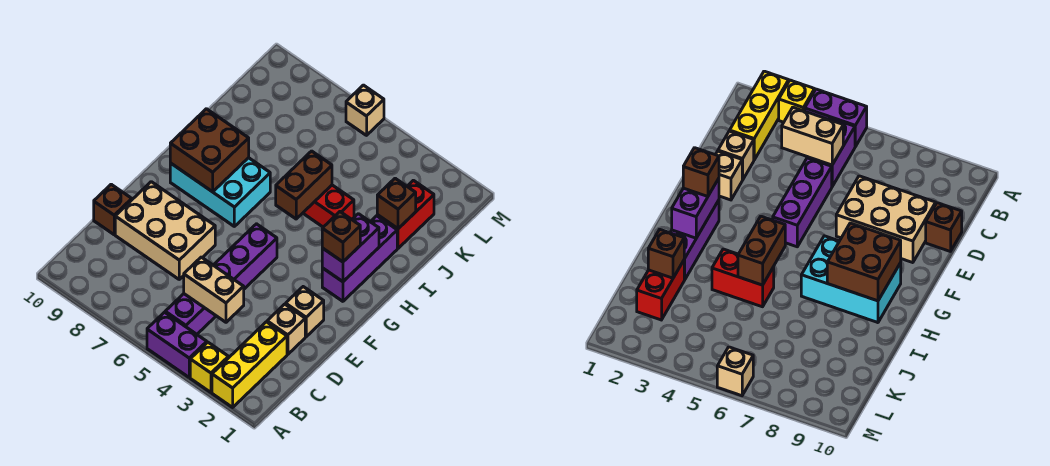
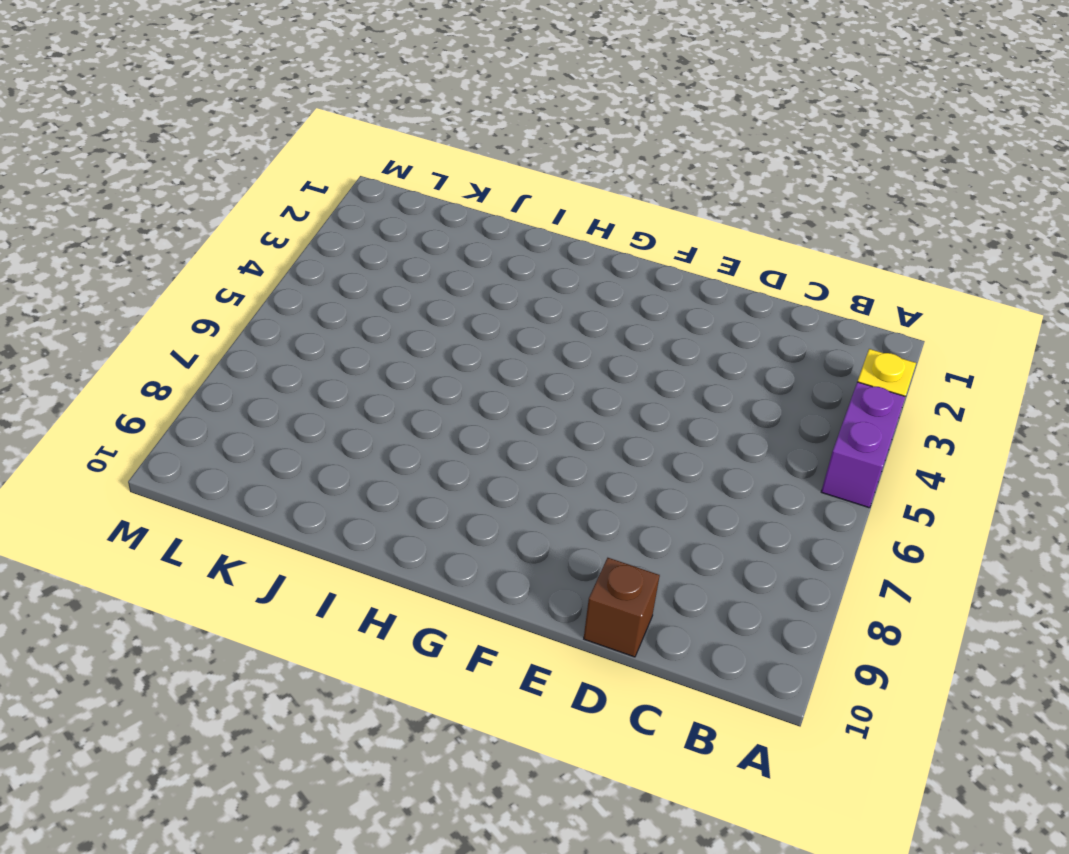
none -> yellow 1x3 brick [212,322,287,407]
none -> purple 1x2 brick [165,294,216,334]
none -> tan 1x1 brick [267,304,305,354]

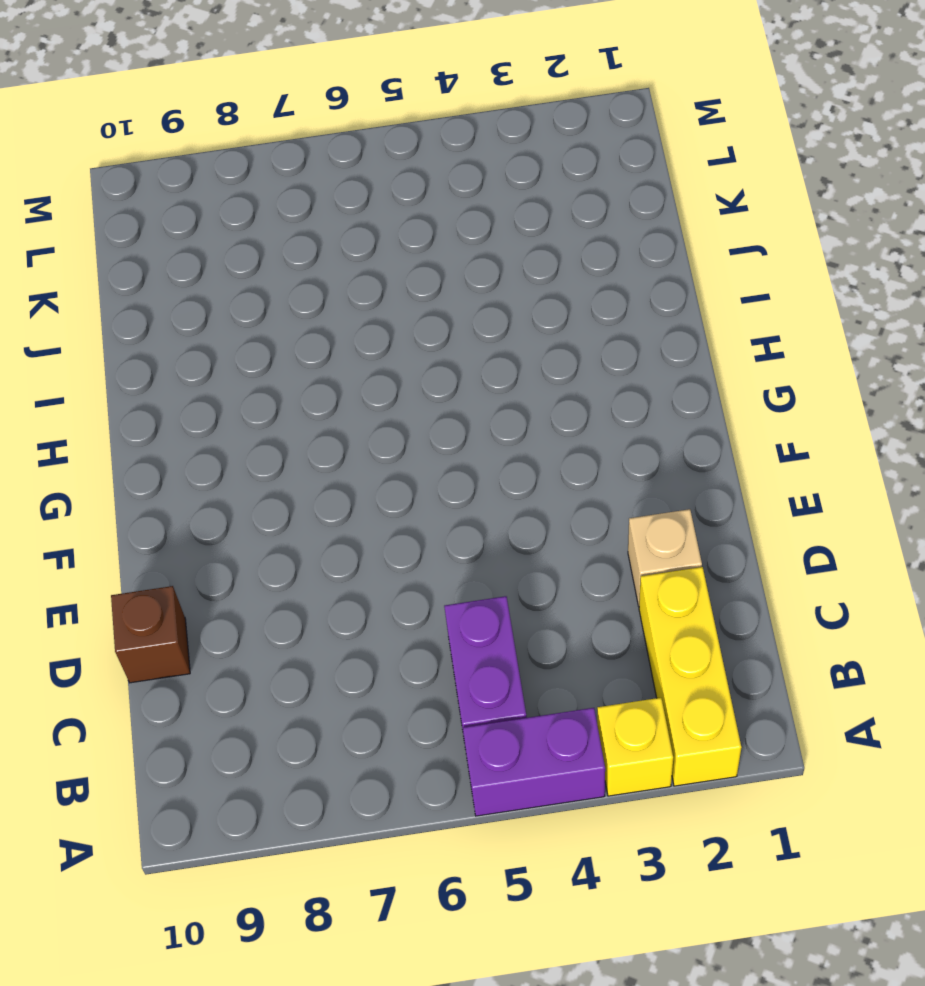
none -> purple 1x3 brick [214,224,277,289]
none -> tan 2x3 brick [115,182,215,279]
none -> tan 1x1 brick [286,287,324,337]

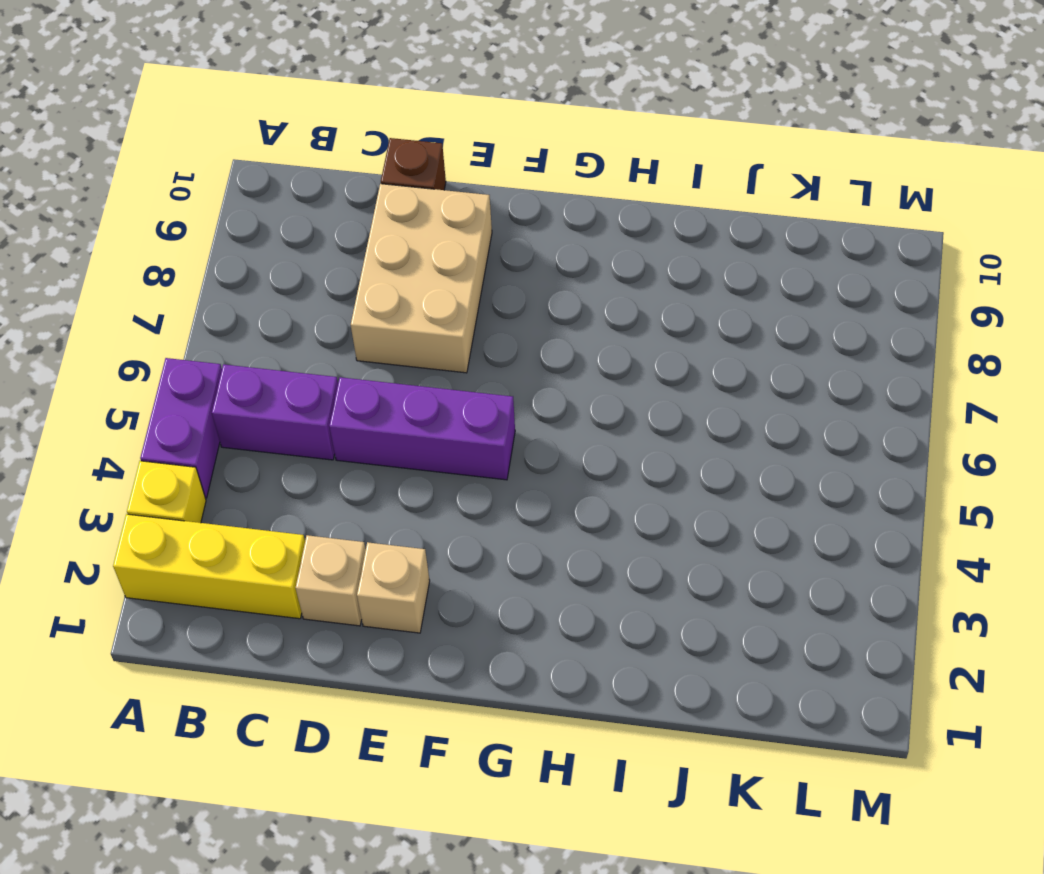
none -> purple 1x3 brick [322,216,397,301]
none -> cyan 2x3 brick [170,158,270,226]
none -> red 1x2 brick [303,185,354,227]

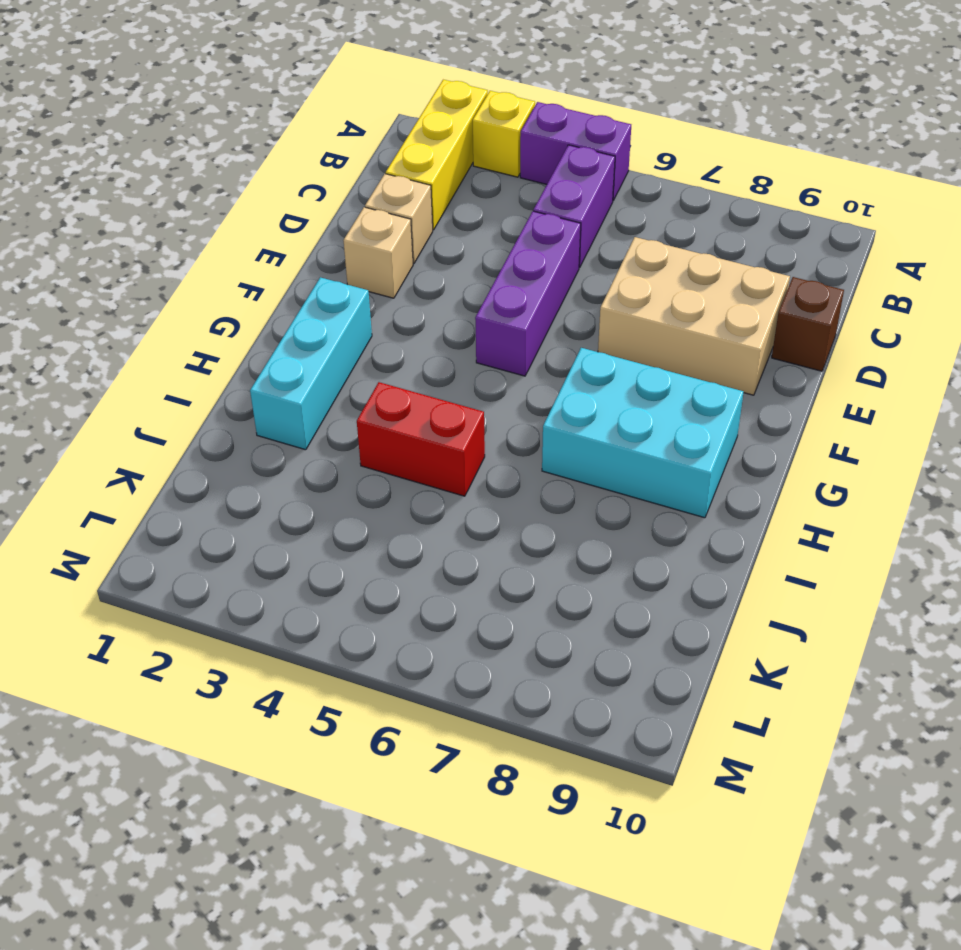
cyan 1x3 brick [250,277,372,450] -> purple 1x3 brick [322,216,397,301]
none -> red 1x2 brick [377,180,434,248]
none -> tan 1x1 brick [346,85,384,135]
none -> tan 1x2 brick [184,257,244,322]

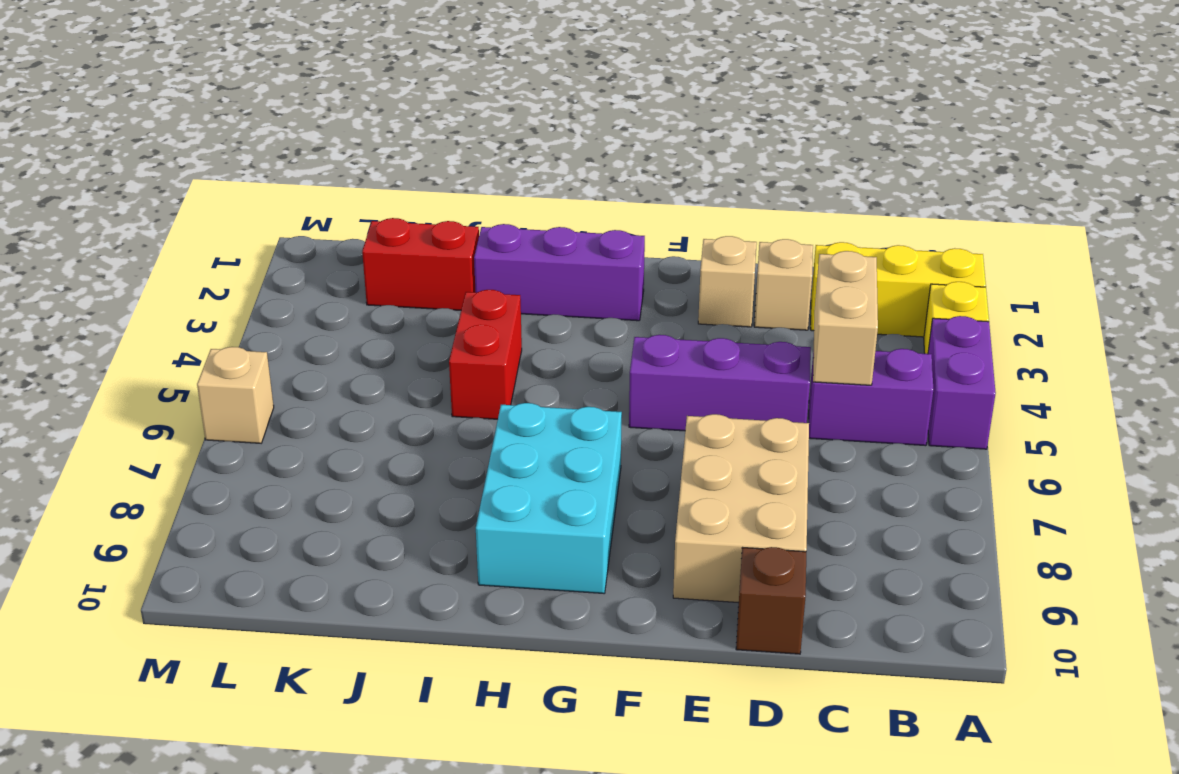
none -> purple 1x2 brick [322,214,379,282]
none -> brown 2x2 brick [170,109,249,192]
none -> brown 1x2 brick [276,151,332,219]

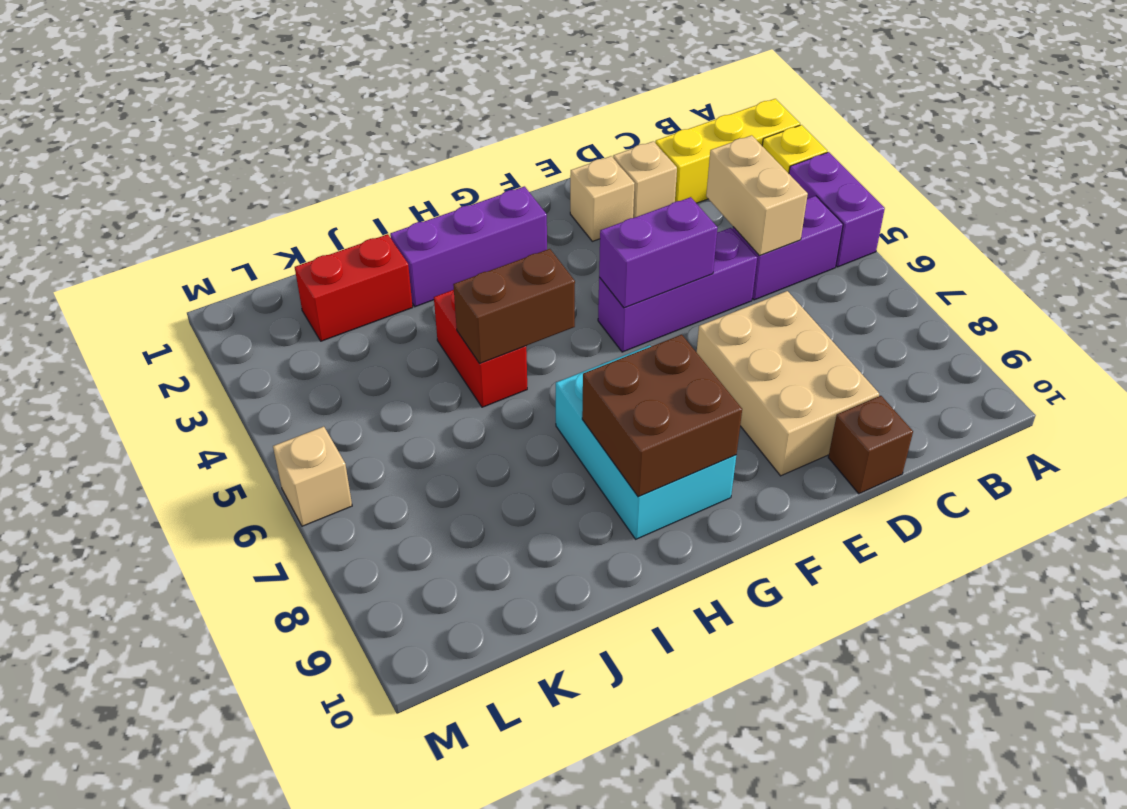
purple 1x2 brick [599,197,718,308] -> purple 1x2 brick moved to [322,214,379,282]
none -> brown 1x1 brick [377,178,416,229]
none -> brown 1x1 brick [322,212,360,262]

